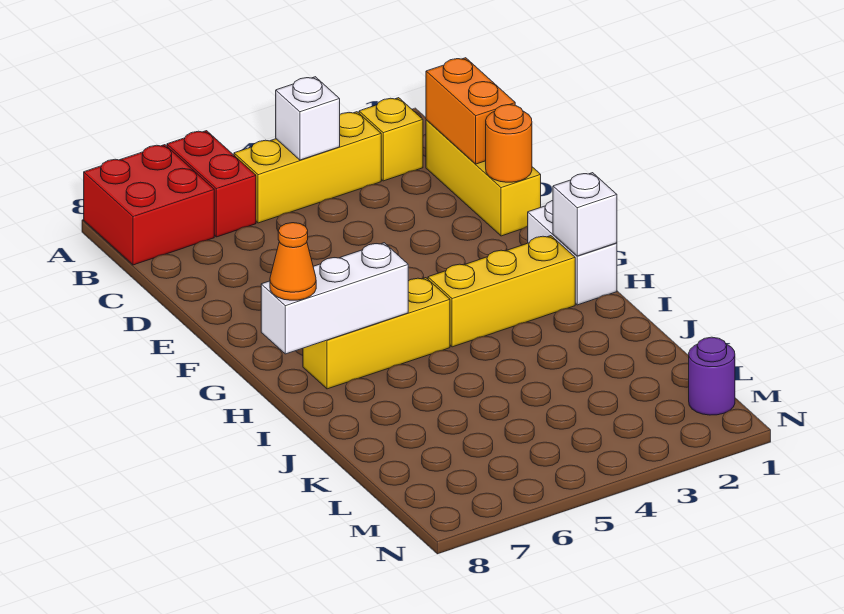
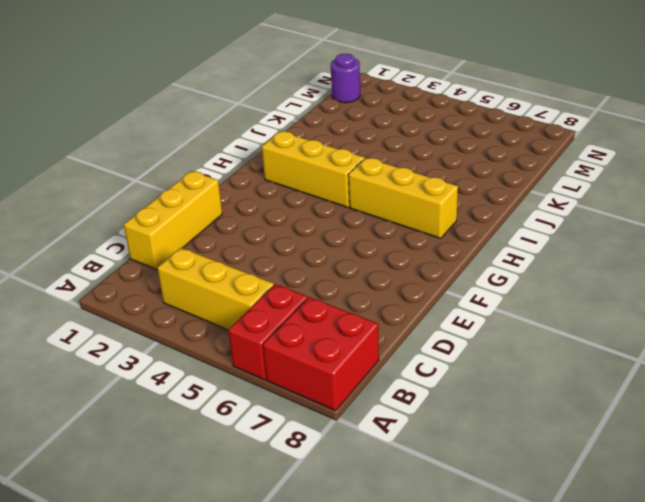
none -> yellow 1x1 brick [359,98,423,181]
none -> white 1x2 brick [528,200,617,305]
none -> white 1x1 brick [276,77,340,160]

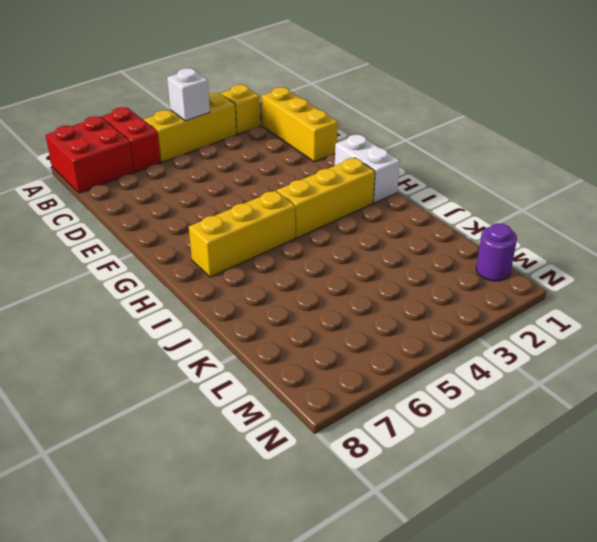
none -> orange 1x2 brick [426,58,515,164]
none -> orange 1x1 round brick [486,105,532,182]
none -> white 1x1 brick [553,173,617,256]

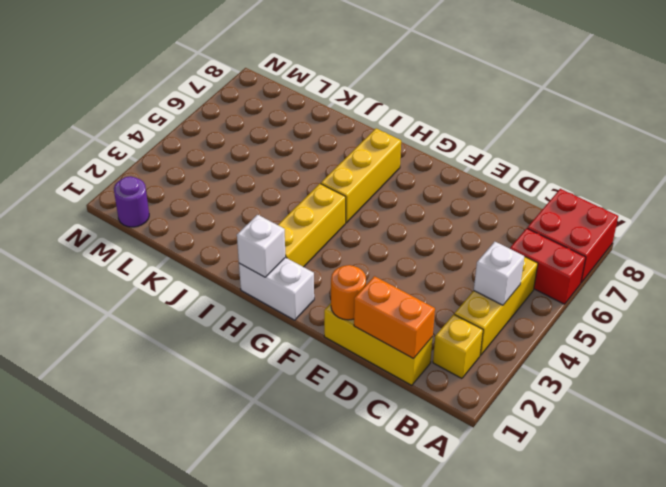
none -> white 1x3 brick [261,243,408,354]
none -> orange 1x1 cone [270,223,316,300]

